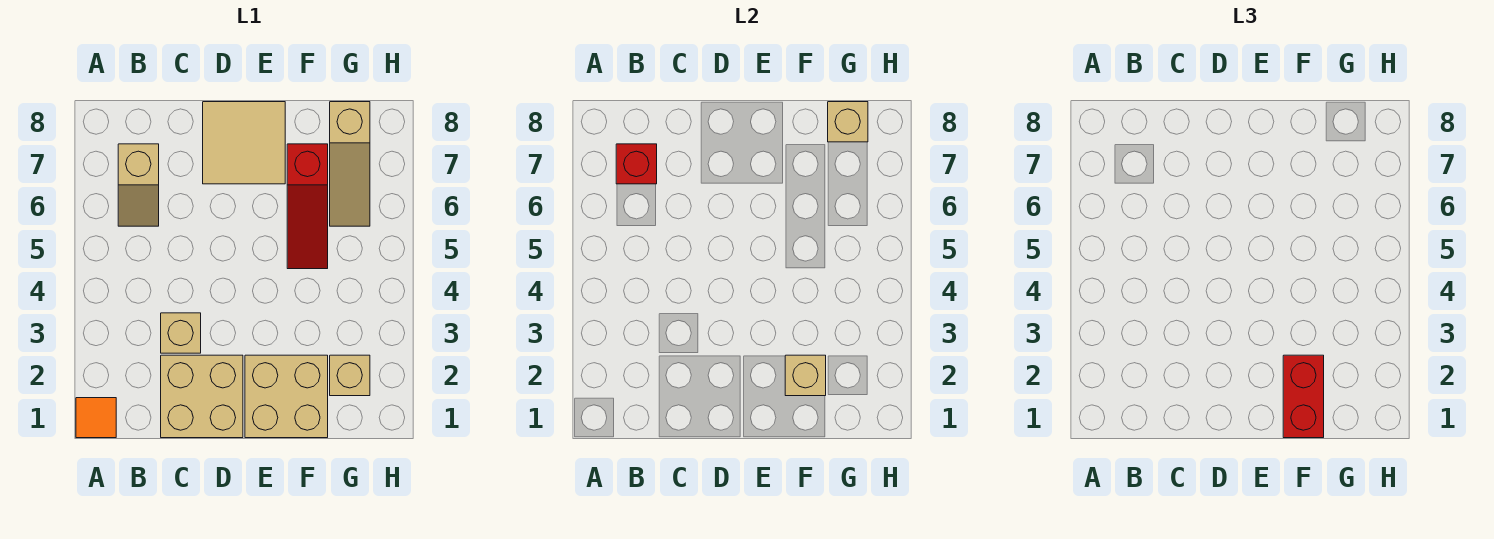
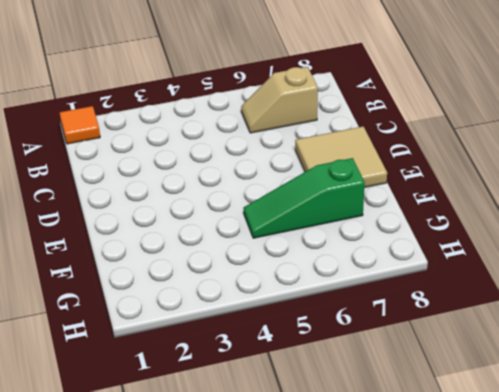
green 1x3 slope [243,158,365,238] -> red 1x3 slope [287,144,328,269]
none -> tan 2x2 brick [161,355,243,438]
none -> tan 1x1 brick [161,313,201,353]
none -> tan 2x2 brick [245,355,328,438]

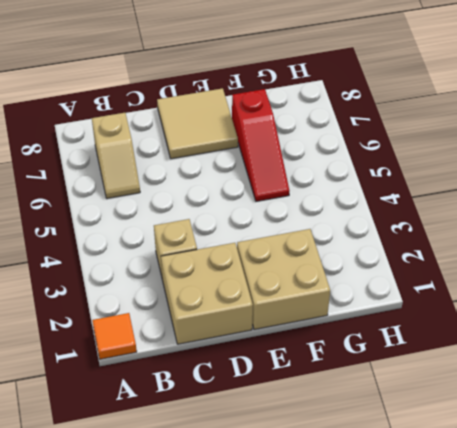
none -> tan 1x1 brick [330,355,370,396]
none -> tan 1x3 slope [330,102,370,226]
none -> red 1x1 brick [616,144,657,184]

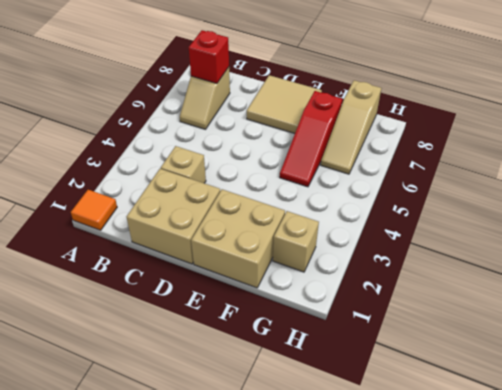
none -> tan 1x1 brick [785,355,826,396]
none -> tan 1x1 brick [828,102,868,142]
none -> red 1x2 brick [1283,355,1324,438]

